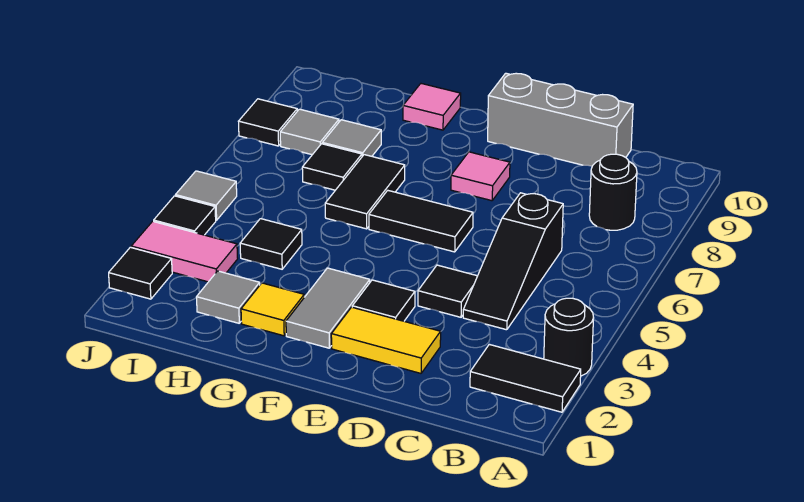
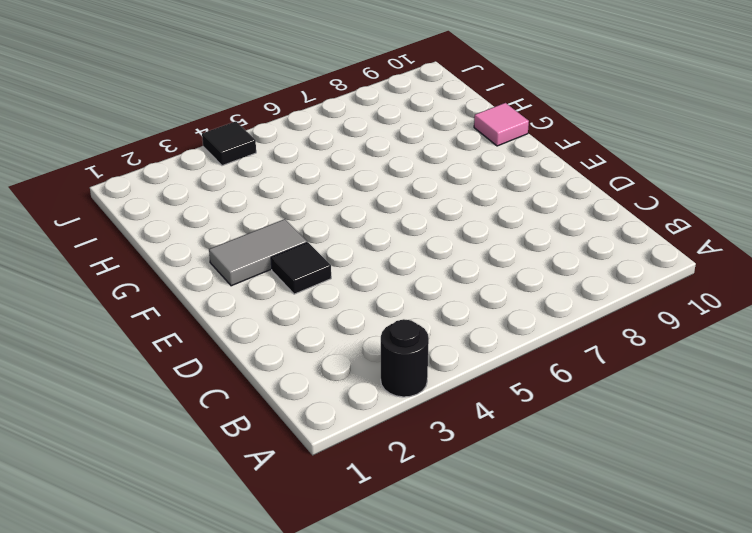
none -> black 1x2 tile [470,344,581,412]
none -> black 1x1 round brick [589,154,637,230]
none -> black 1x3 slope [463,193,563,330]

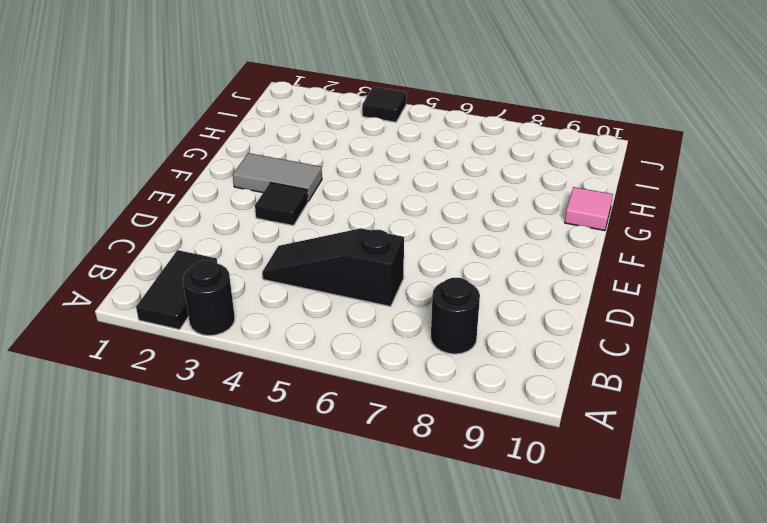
none -> grey 1x3 brick [488,73,633,166]
none -> yellow 1x2 tile [331,307,441,373]
none -> black 1x1 tile [418,265,477,317]

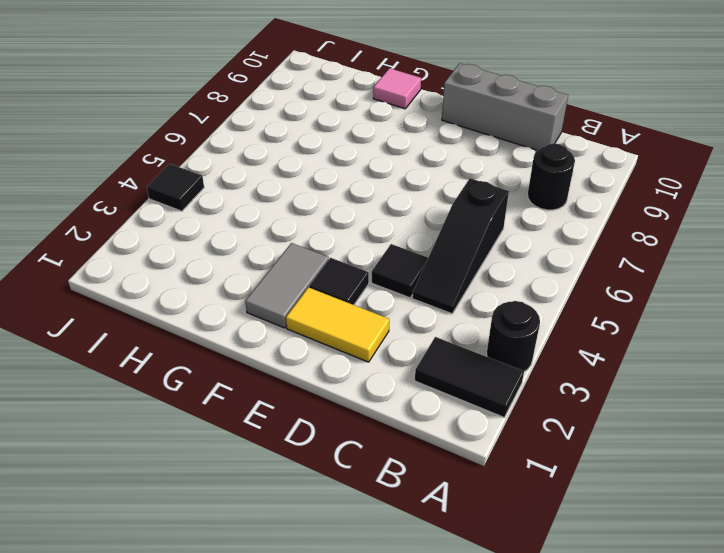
none -> black 1x2 tile [369,190,473,252]
none -> pink 1x1 tile [451,152,510,201]
none -> yellow 1x1 tile [241,283,304,336]

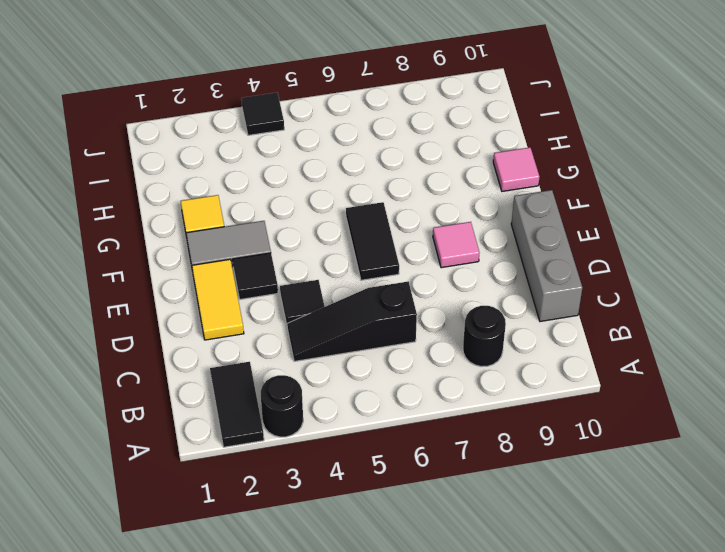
none -> black 1x2 tile [325,155,405,229]
none -> grey 1x1 tile [196,271,260,323]
none -> black 1x1 tile [240,219,302,269]

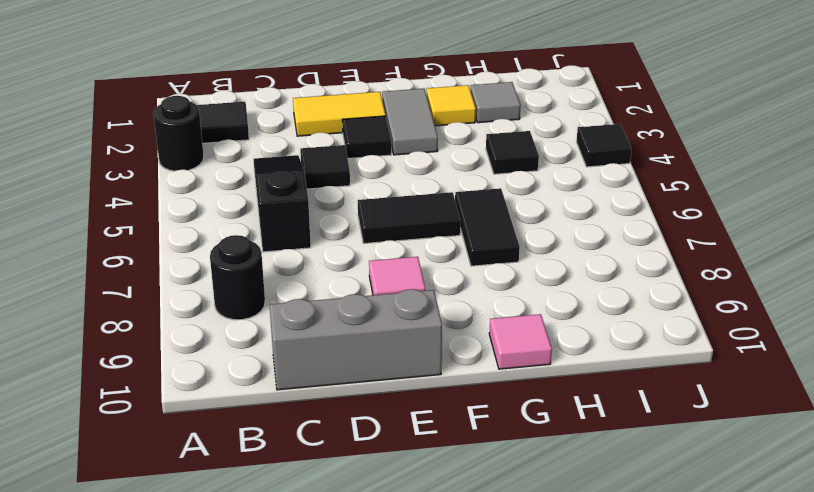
none -> black 1x1 tile [302,144,362,190]
none -> grey 1x1 tile [322,120,381,156]
none -> pink 1x2 tile [131,221,238,282]

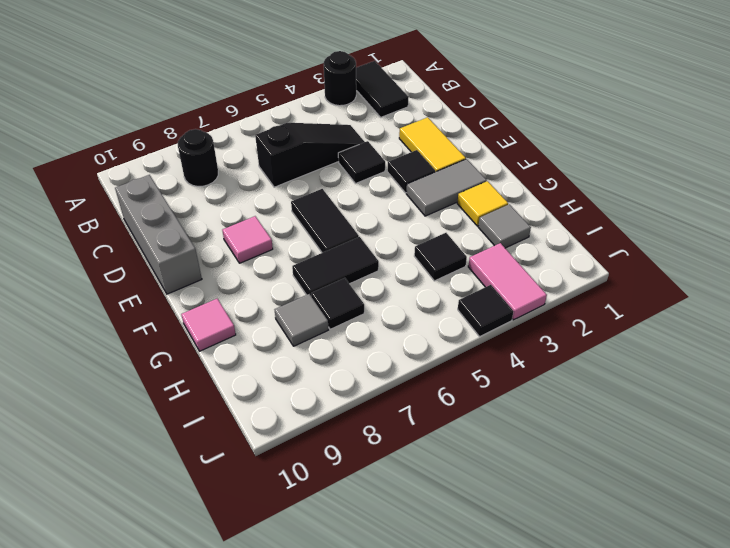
none -> grey 1x1 tile [280,109,339,155]
none -> black 1x1 tile [109,247,172,299]
none -> grey 1x1 tile [175,171,237,220]

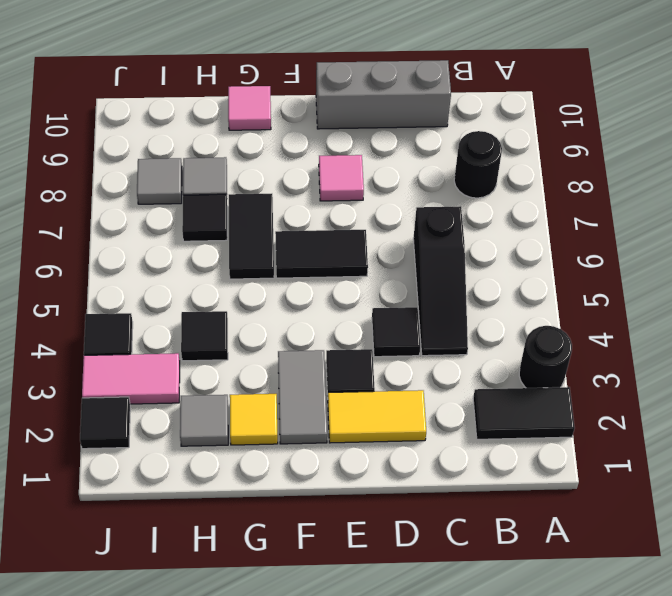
none -> grey 1x1 tile [175,171,237,220]
none -> black 1x1 tile [238,99,297,146]

